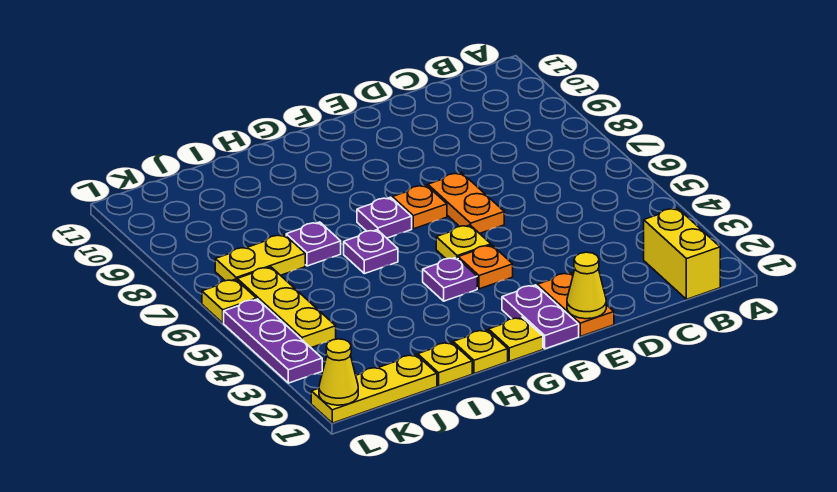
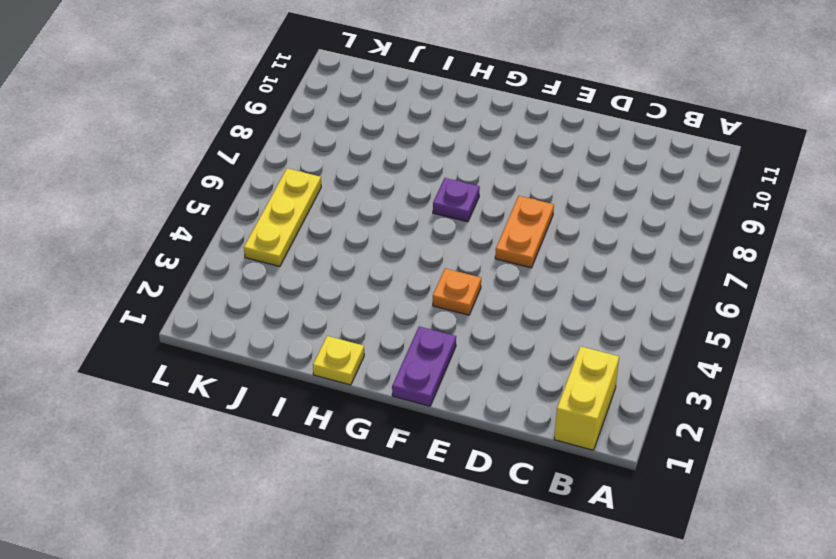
none -> orange 1x2 plate [537,273,614,336]
none -> yellow 1x1 plate [436,225,491,259]
none -> orange 1x1 plate [392,185,447,229]

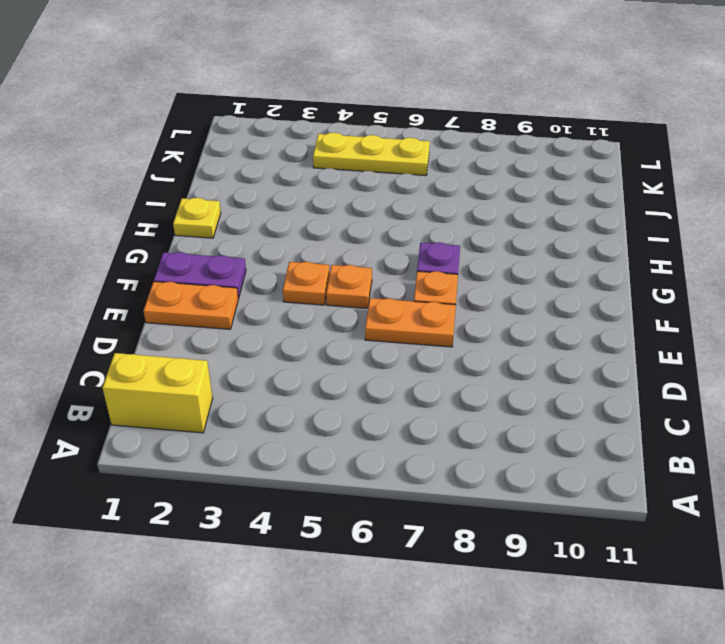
orange 1x1 plate [326,265,372,308] -> yellow 1x1 plate [436,225,491,259]
none -> yellow 1x1 plate [489,317,543,361]
none -> purple 1x1 plate [423,257,477,301]
none -> purple 1x1 plate [344,230,398,274]

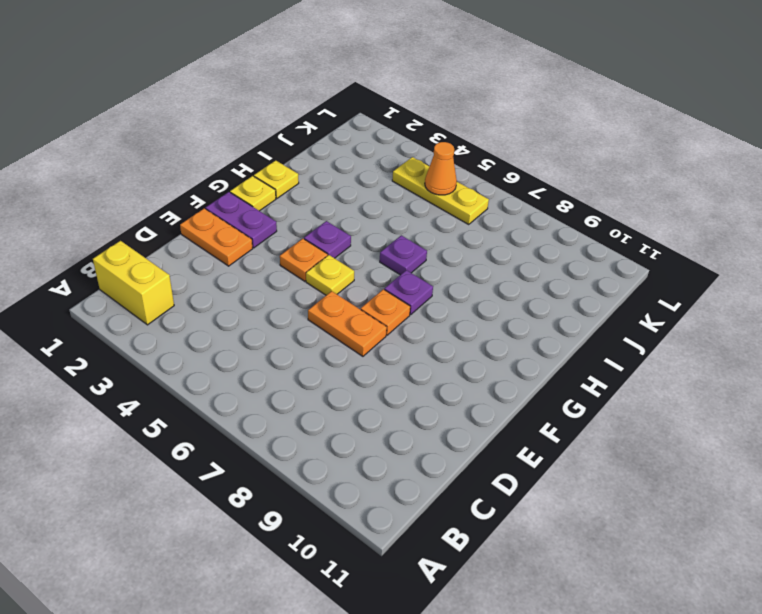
orange 1x1 cone [425,142,457,195] -> none
none -> yellow 1x1 plate [418,342,472,386]
none -> purple 1x1 plate [286,222,341,266]
none -> yellow 1x3 plate [311,355,437,423]

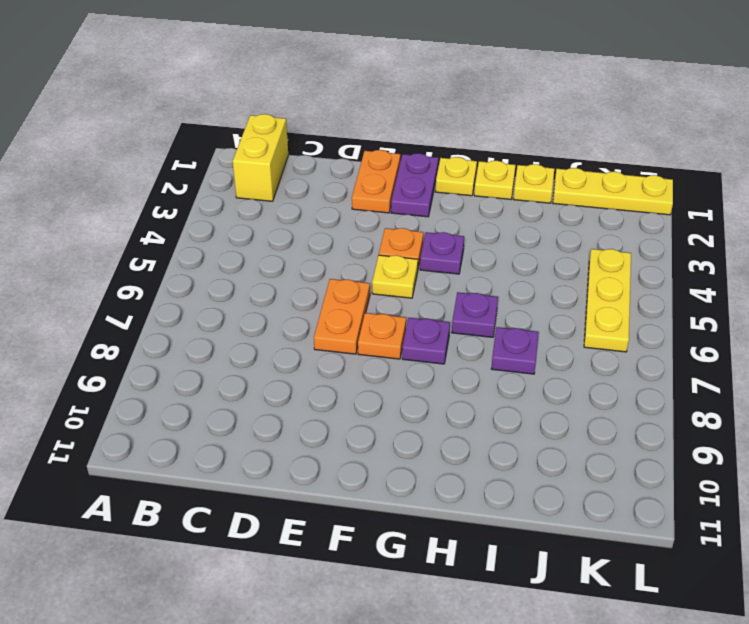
none -> yellow 1x2 plate [215,234,305,281]
none -> purple 1x3 plate [224,299,322,383]
none -> yellow 1x1 plate [202,279,256,323]

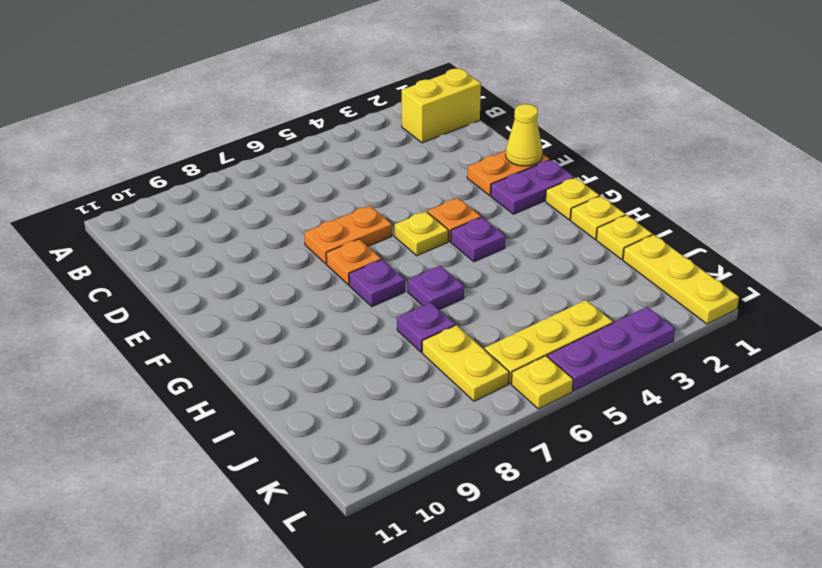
none -> yellow 1x1 cone [319,339,358,405]

